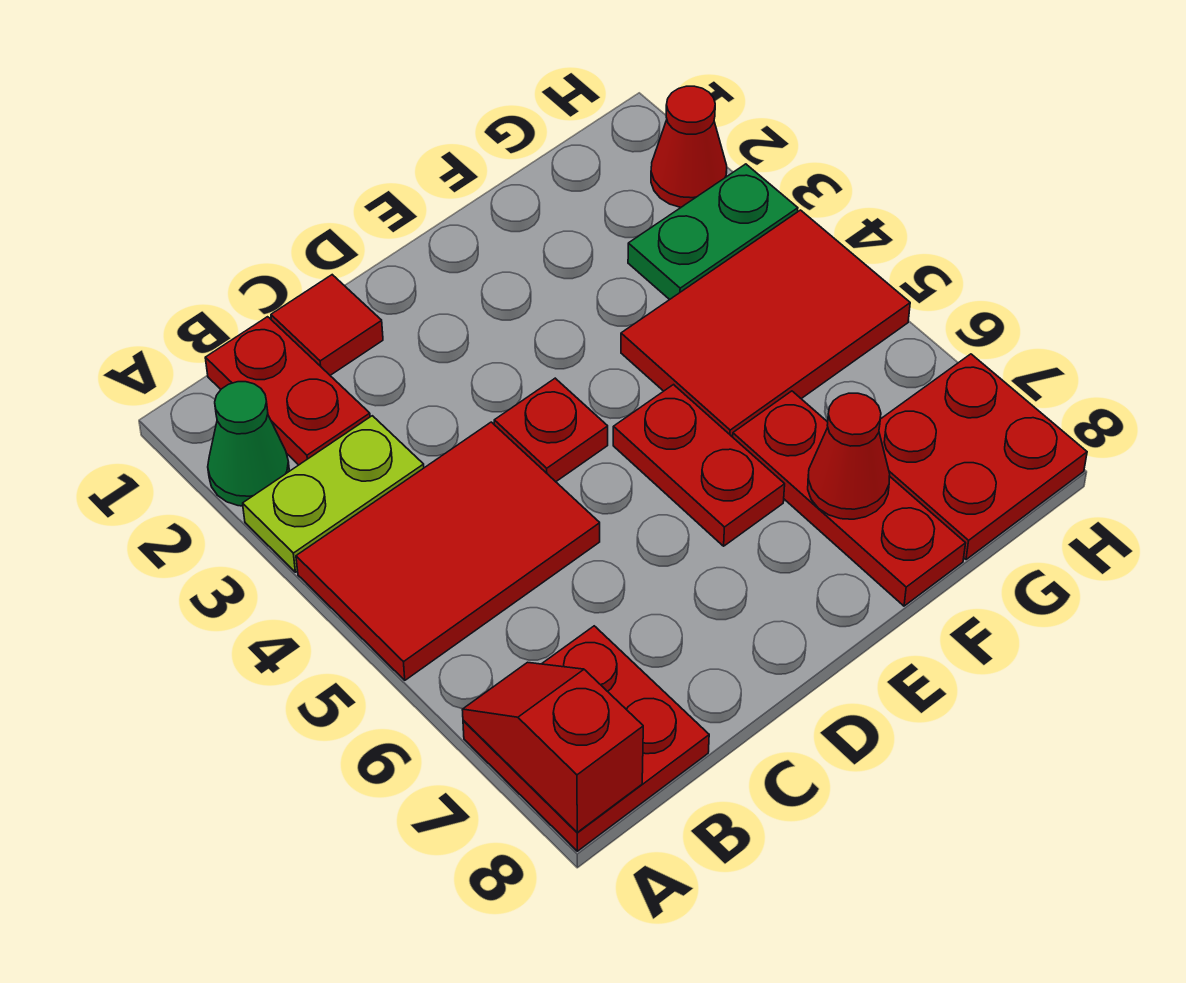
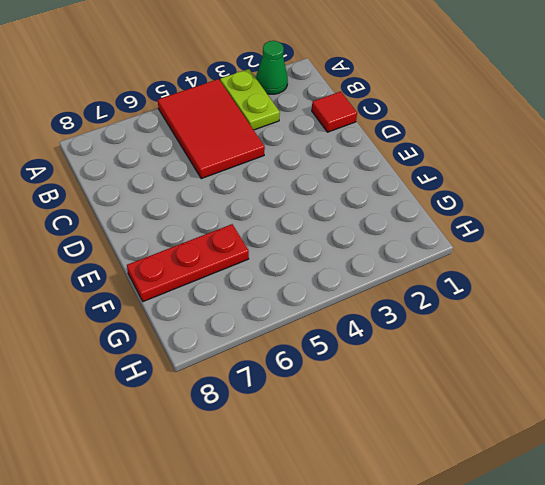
none -> red 2x2 plate [463,626,709,851]
none -> red 1x2 plate [205,317,370,465]
none -> red 1x1 plate [494,378,608,482]

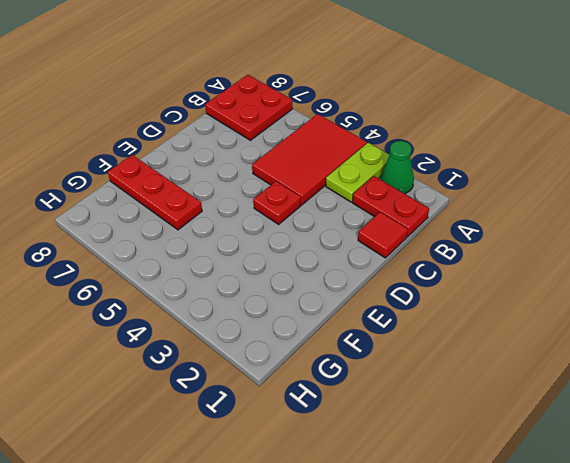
none -> red 1x2 plate [613,385,785,546]
none -> red 2x3 tile [621,210,910,437]
none -> green 1x2 plate [628,164,798,300]

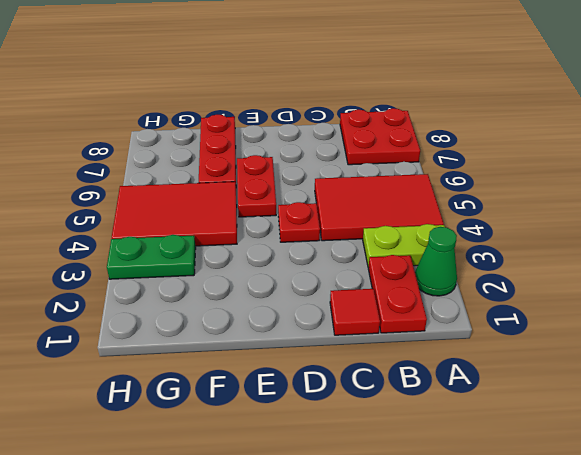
none -> red 2x2 plate [879,354,1087,560]
none -> red 1x1 cone [651,86,727,207]
none -> red 1x2 slope [462,662,643,832]

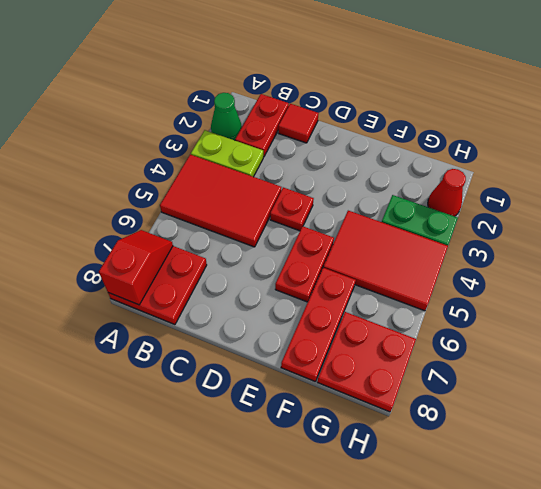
none -> red 1x1 cone [808,393,890,519]

